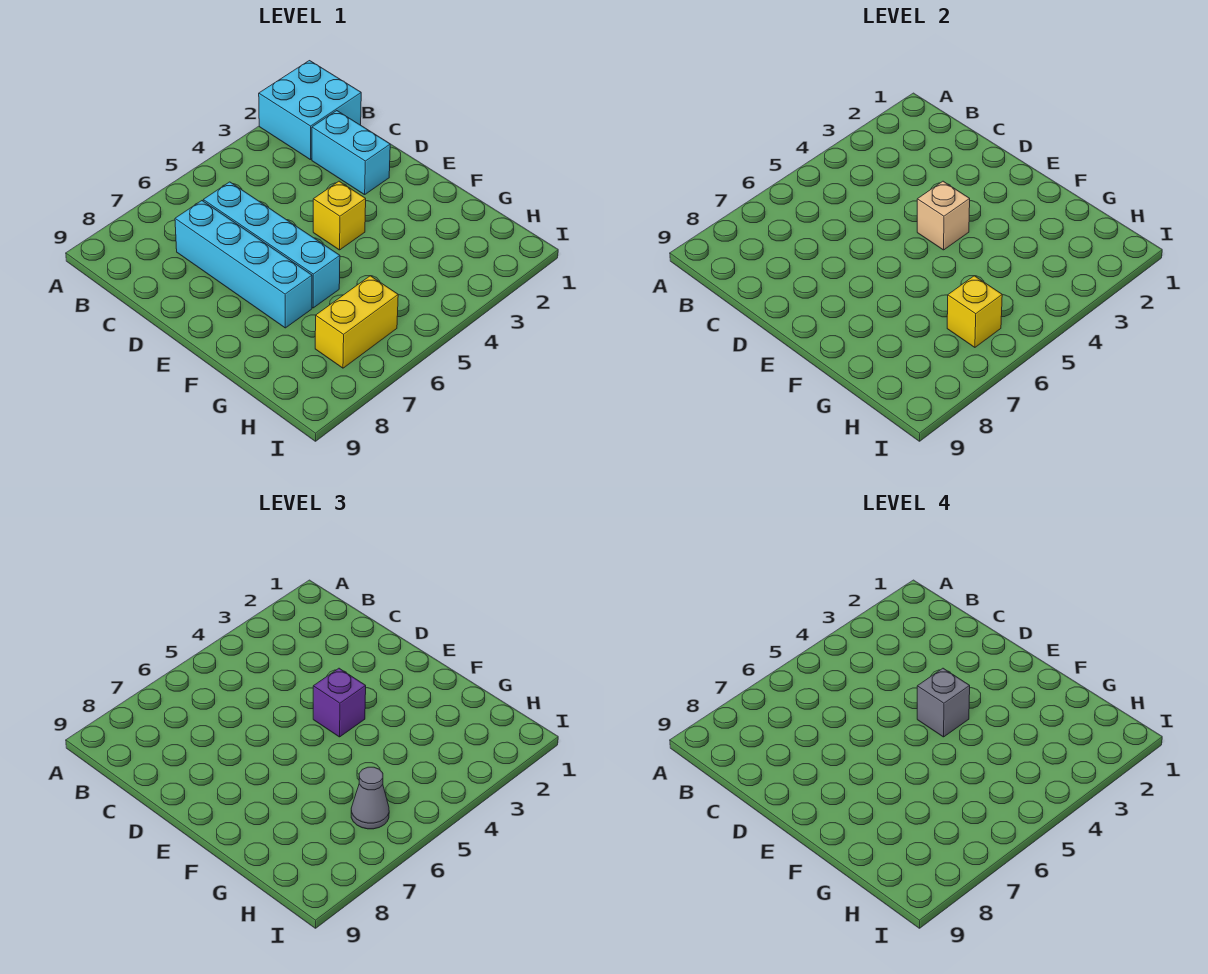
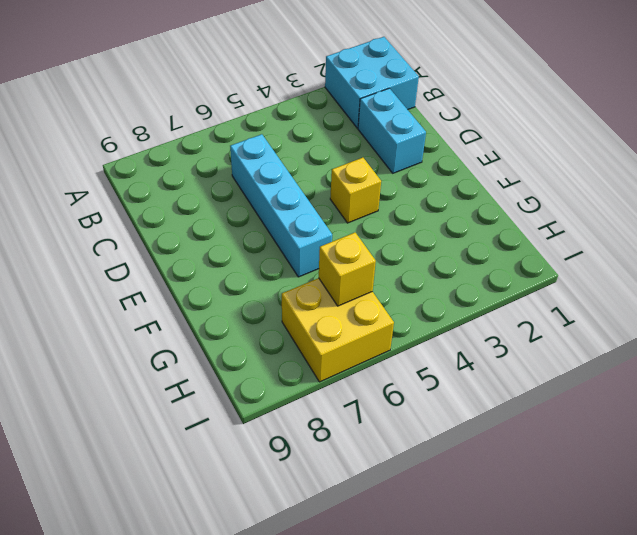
yellow 2x2 brick [282,278,394,382] -> yellow 1x2 brick [315,276,398,368]
none -> cyan 1x4 brick [175,201,312,328]
none -> tan 1x1 brick [917,181,970,250]

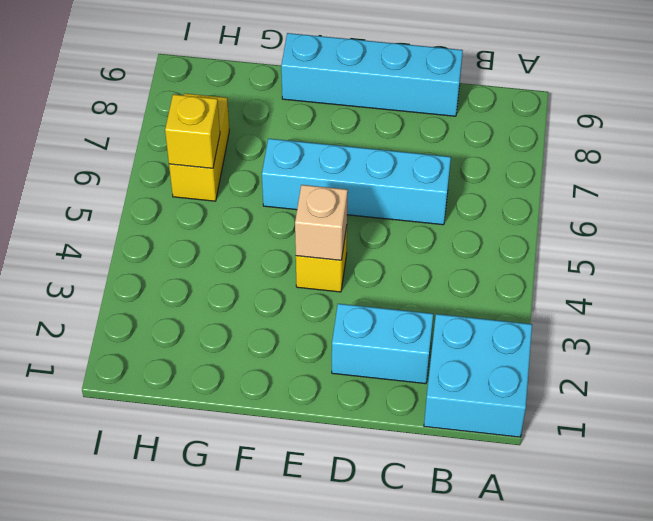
cyan 1x4 brick [281,33,463,116] -> cyan 1x4 brick moved to [175,201,312,328]
none -> purple 1x1 brick [313,668,366,737]
none -> grey 1x1 cone [351,767,389,829]

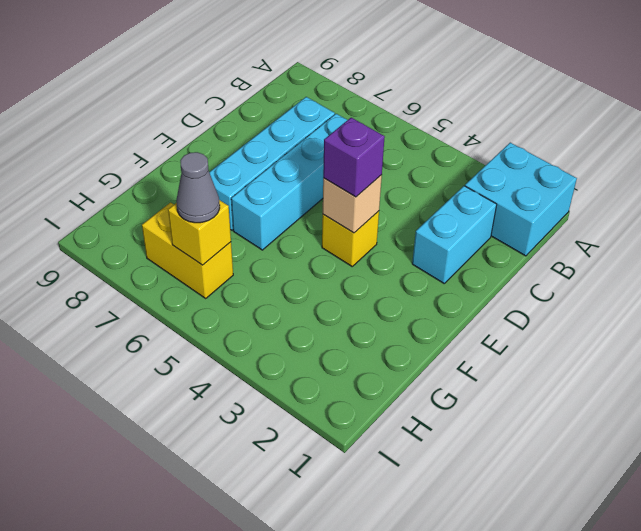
none -> grey 1x1 brick [917,668,970,737]

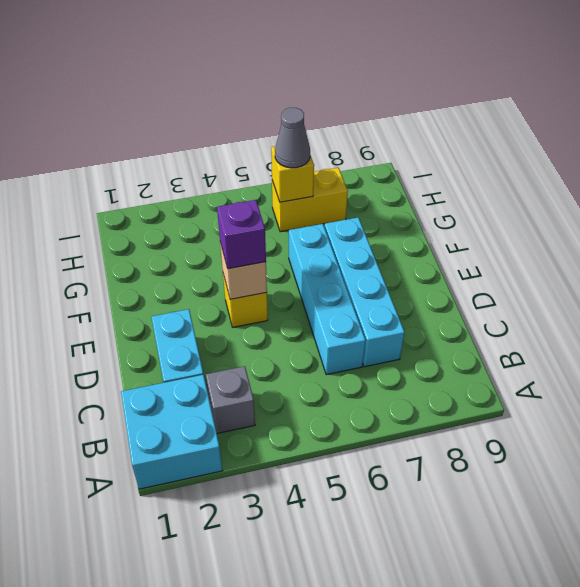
grey 1x1 brick [206,366,255,433] -> grey 1x1 brick moved to [917,668,970,737]

